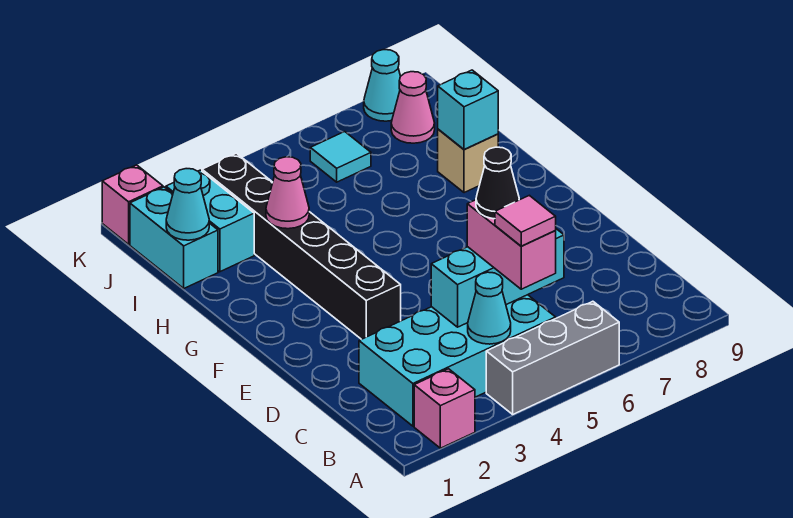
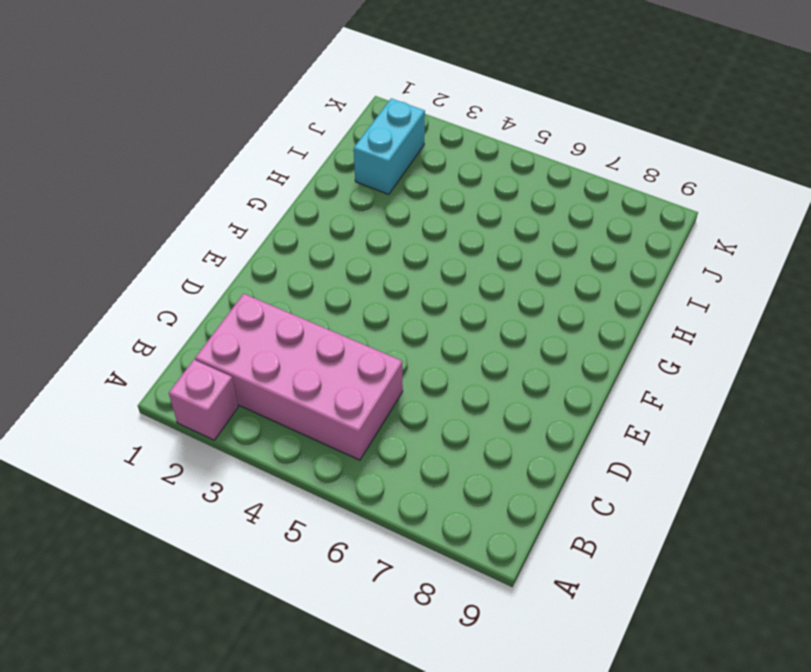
pink 2x4 brick [195,294,403,460] -> cyan 2x4 brick [359,295,556,426]
none -> grey 1x3 brick [486,301,619,414]
none -> black 1x6 brick [202,153,401,339]
none -> tan 1x1 brick [438,129,498,193]

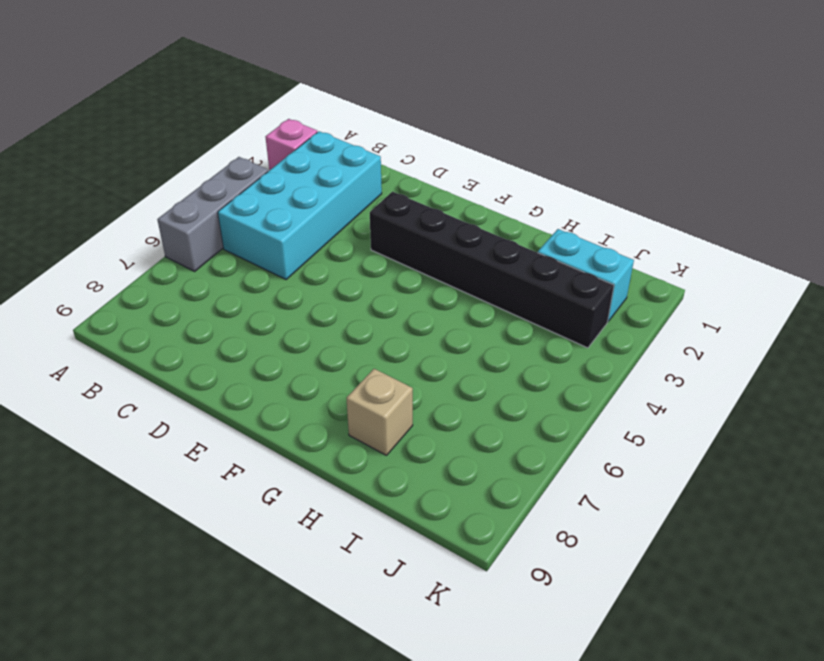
none -> cyan 1x2 brick [130,187,218,288]
none -> cyan 1x1 tile [310,132,371,182]
none -> pink 1x1 cone [391,72,435,143]

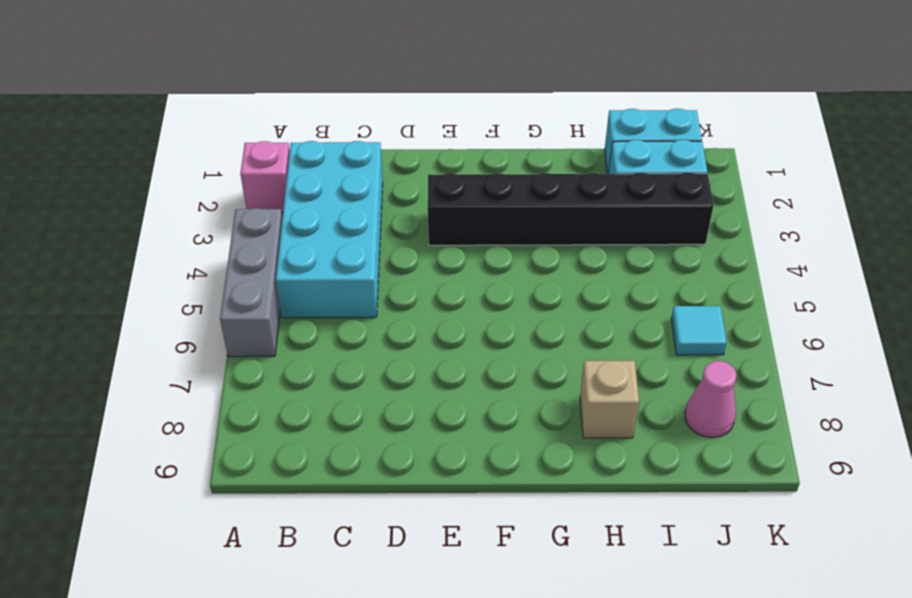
none -> pink 1x1 brick [102,165,163,244]
none -> cyan 1x1 cone [364,50,400,121]
none -> cyan 1x1 cone [468,272,511,344]

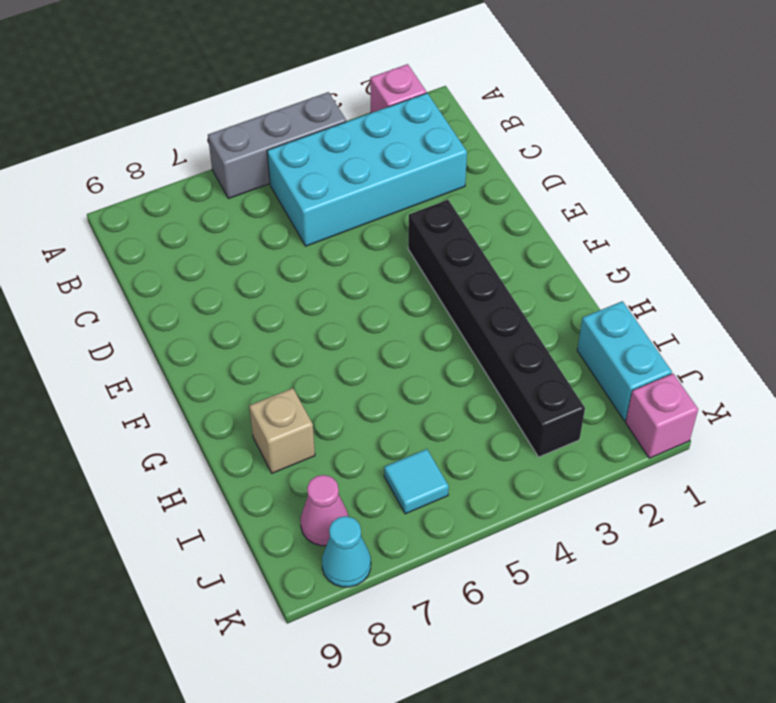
none -> cyan 1x2 brick [166,170,254,272]
none -> cyan 1x1 cone [468,272,511,344]
none -> cyan 1x3 brick [431,229,564,327]

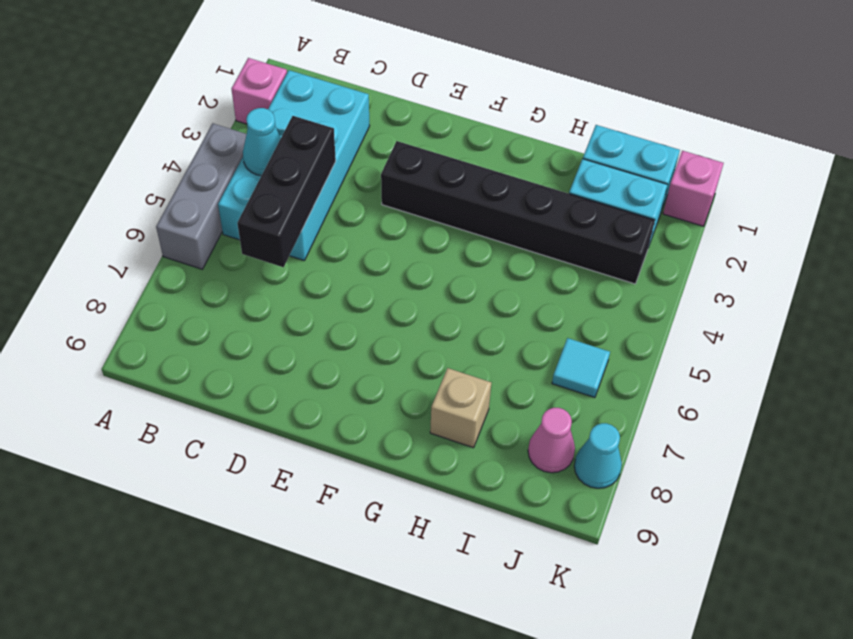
black 1x3 brick [237,116,336,267] -> cyan 1x3 brick [431,229,564,327]
none -> pink 1x1 cone [266,157,309,229]
none -> cyan 1x1 brick [438,70,498,149]
none -> cyan 1x1 cone [166,169,209,240]

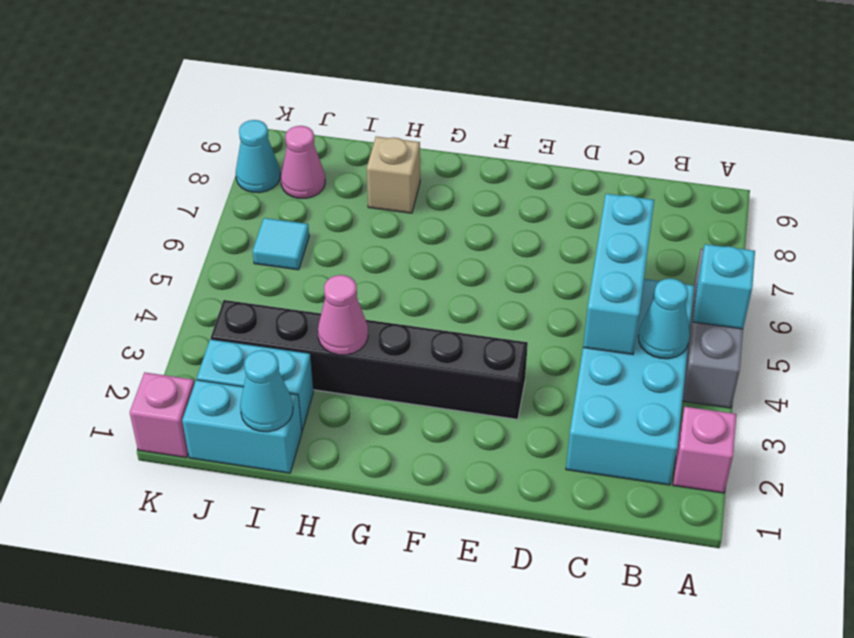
cyan 1x1 brick [693,244,755,329] -> cyan 1x1 brick moved to [438,70,498,149]
none -> pink 1x2 brick [467,200,556,289]
none -> pink 1x1 tile [495,195,556,246]
none -> black 1x1 cone [476,147,519,219]

